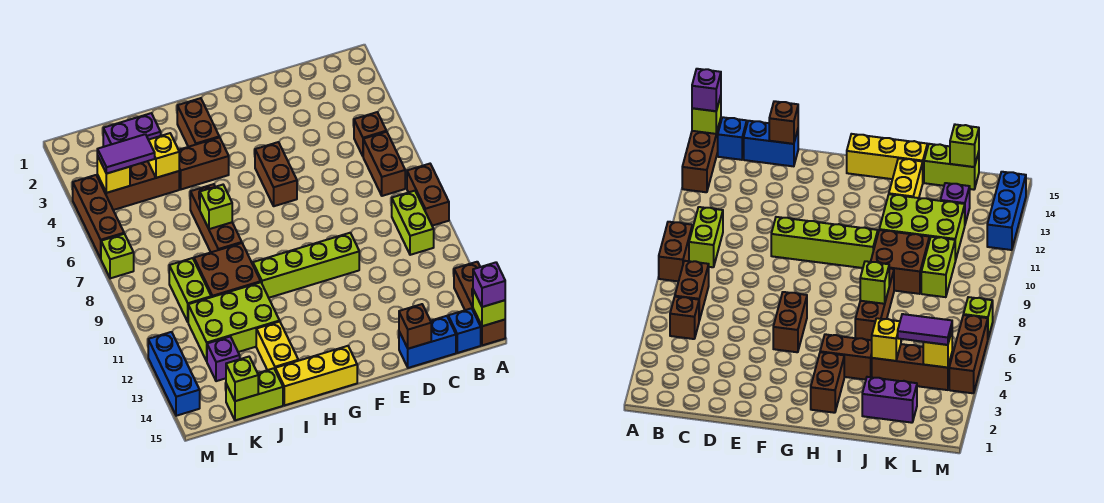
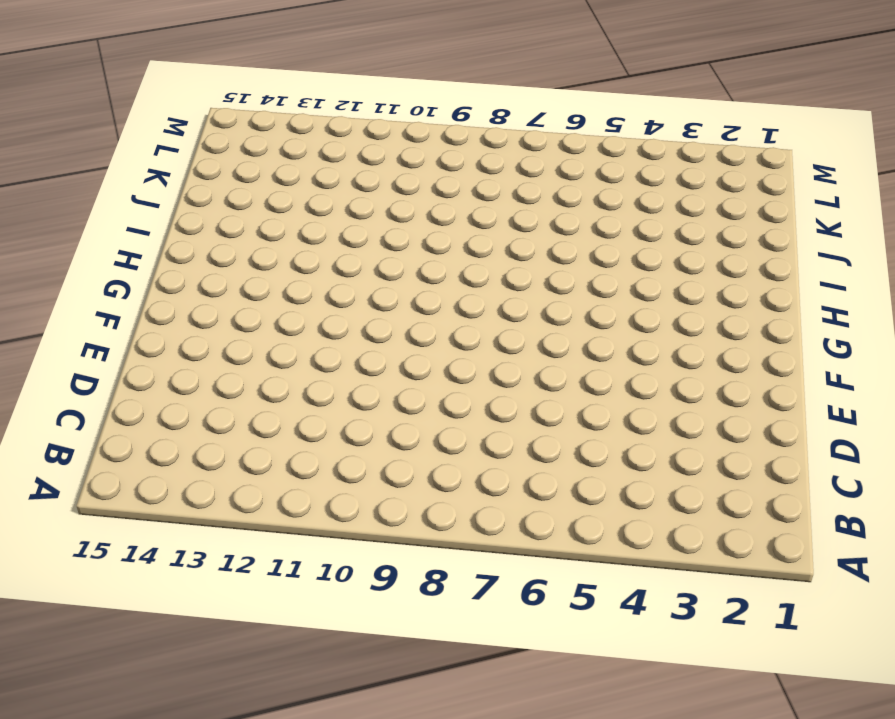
none -> brown 1x2 brick [407,164,449,226]
none -> brown 1x3 brick [454,262,505,345]
none -> brown 1x1 brick [354,112,386,156]
none -> brown 1x2 brick [363,132,405,196]

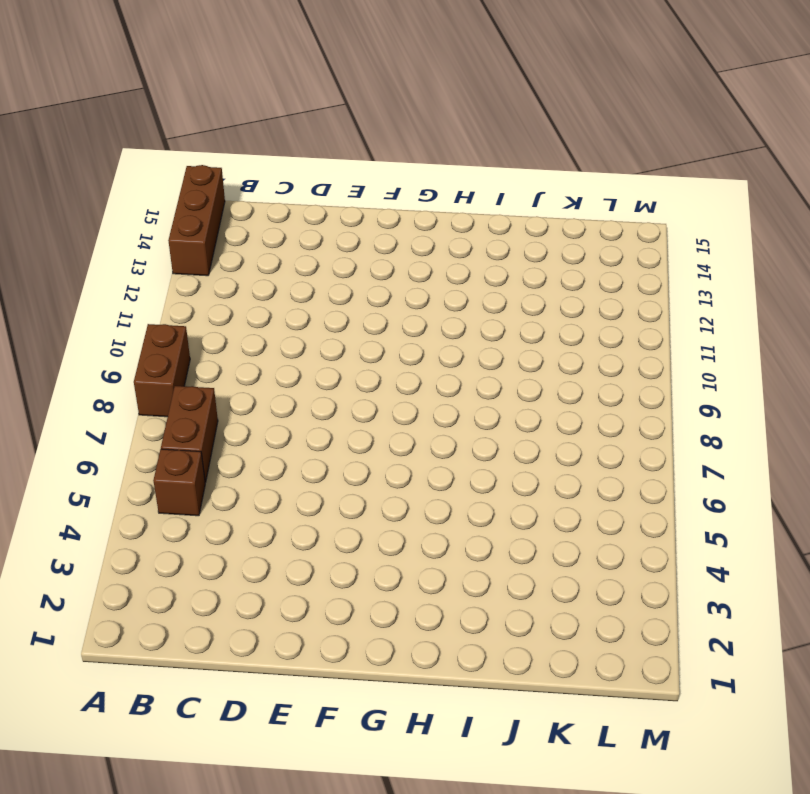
none -> lime 1x2 brick [392,191,434,255]
none -> blue 1x1 brick [448,308,481,353]
none -> blue 1x2 brick [399,316,456,368]
none -> lime 1x4 brick [253,233,359,298]

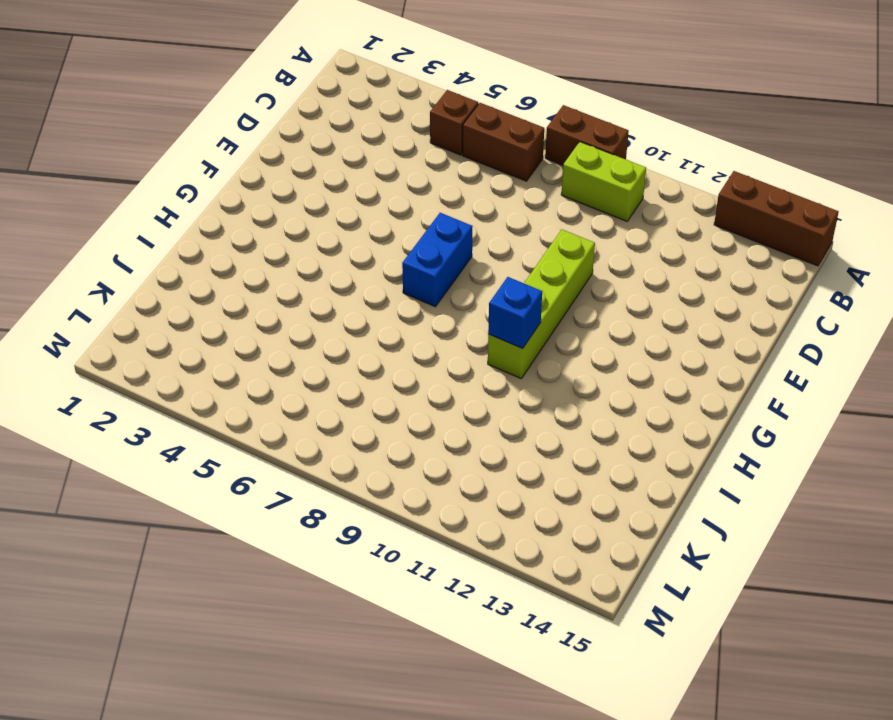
blue 1x2 brick [402,213,473,307] -> blue 1x2 brick moved to [399,316,456,368]
blue 1x1 brick [488,277,542,349] -> blue 1x1 brick moved to [448,308,481,353]
none -> brown 1x2 brick [255,142,297,206]
none -> yellow 1x3 brick [275,346,357,405]
none -> brown 1x2 brick [177,98,219,147]
none -> brown 1x2 brick [179,137,229,189]

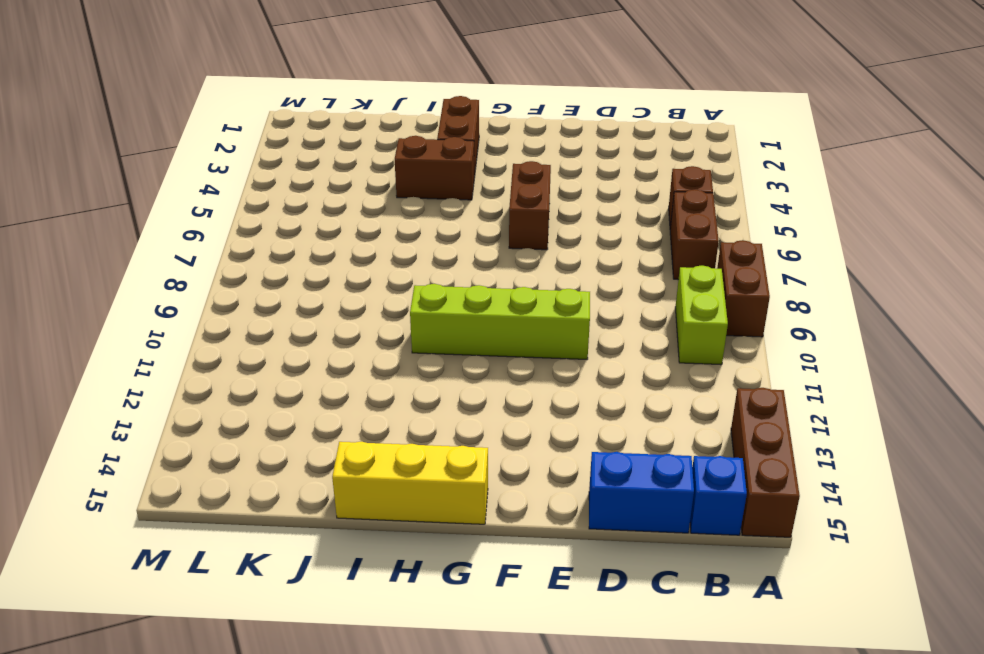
none -> brown 1x3 brick [190,184,242,252]
none -> brown 2x2 brick [194,243,261,297]
none -> lime 2x3 brick [188,282,280,361]
none -> yellow 1x2 brick [256,322,298,370]

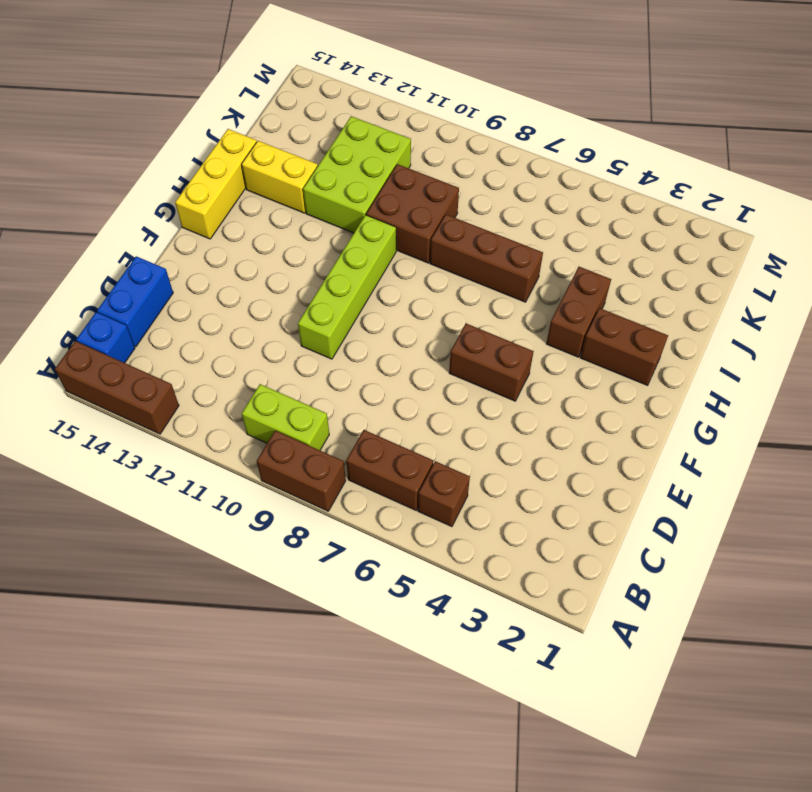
none -> purple 1x2 brick [103,113,161,147]
none -> brown 1x3 brick [97,161,179,210]
none -> lime 1x2 brick [226,368,283,420]
none -> lime 1x2 brick [169,258,211,322]

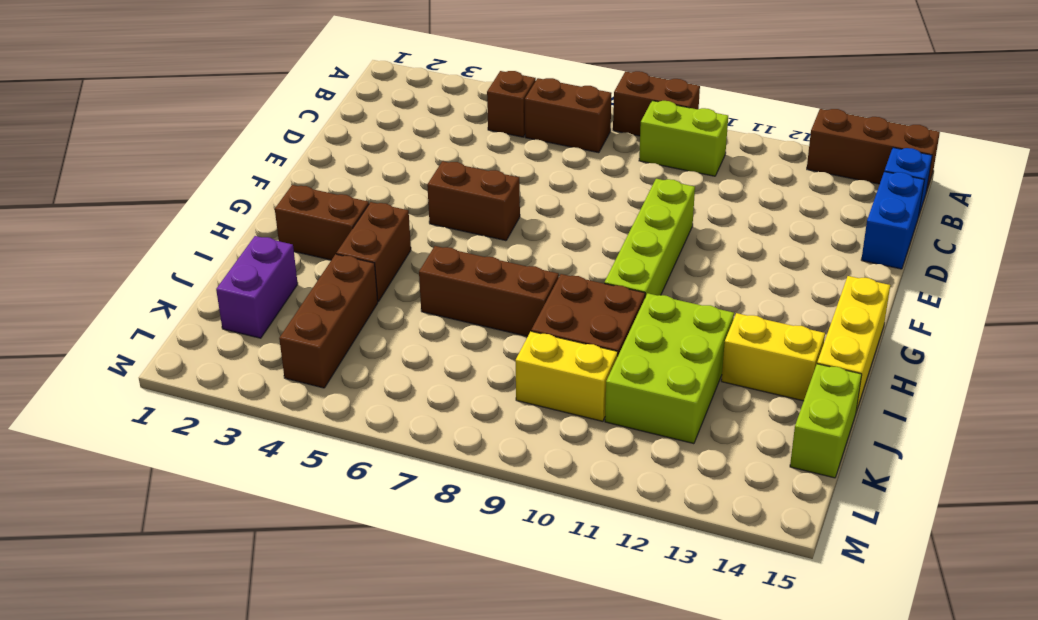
yellow 1x2 brick [515,331,618,421] -> lime 1x2 brick [169,258,211,322]
none -> purple 1x1 brick [207,337,240,381]
none -> brown 1x3 brick [73,175,124,258]
none -> lime 1x1 brick [101,234,134,278]
none -> blue 1x3 brick [148,332,200,416]

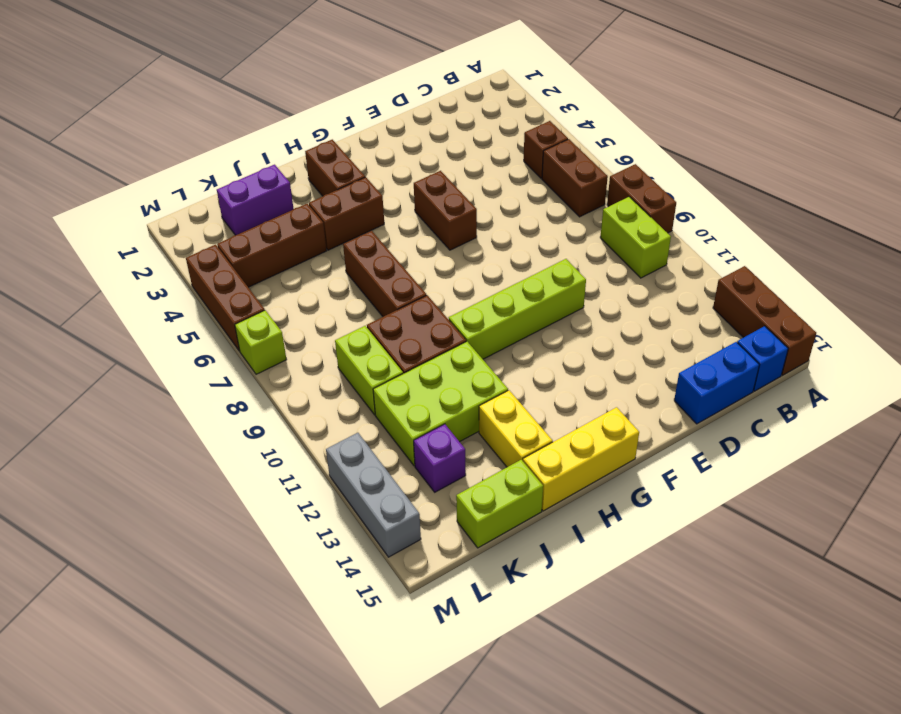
grey 1x3 brick [326,433,421,557] -> blue 1x3 brick [148,332,200,416]
none -> lime 1x1 brick [473,290,505,326]
none -> brown 1x1 brick [399,304,431,349]
none -> lime 1x1 brick [200,185,232,229]
none -> yellow 1x1 brick [148,133,179,178]

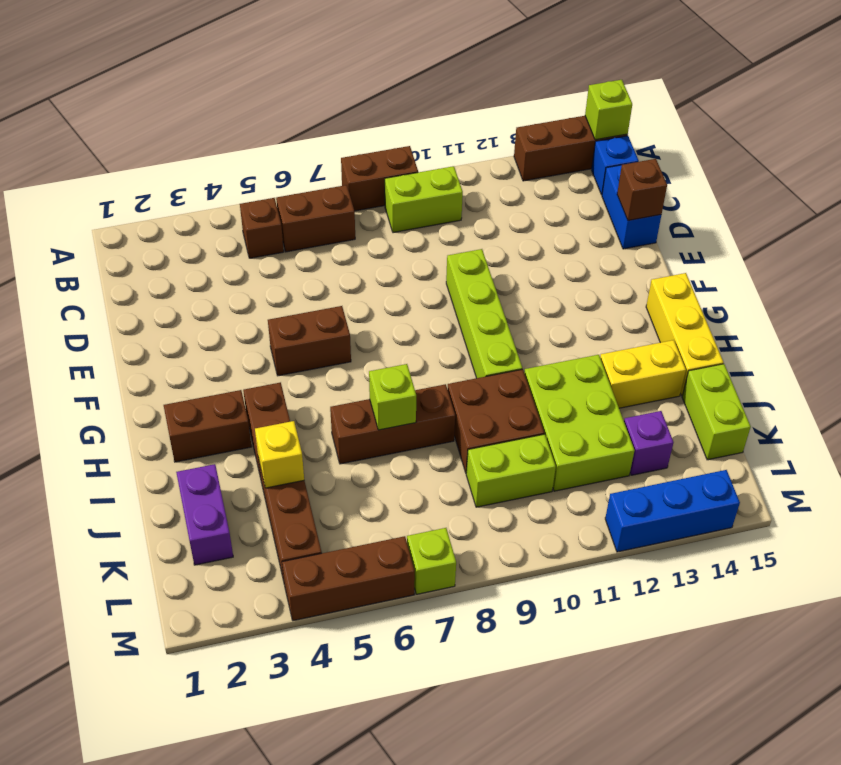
none -> lime 1x1 brick [226,357,258,401]
none -> yellow 1x1 brick [97,156,130,193]
none -> purple 1x1 brick [473,262,505,307]
none -> purple 1x2 tile [97,134,155,174]

